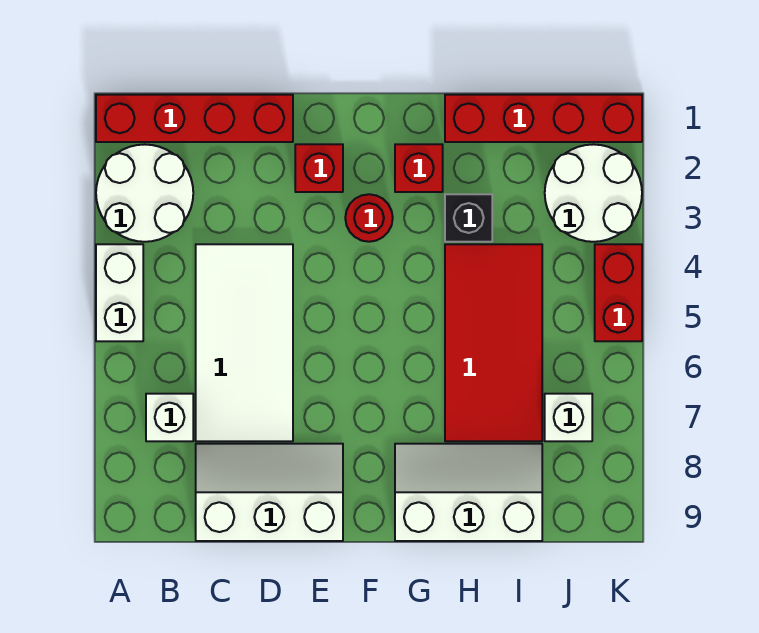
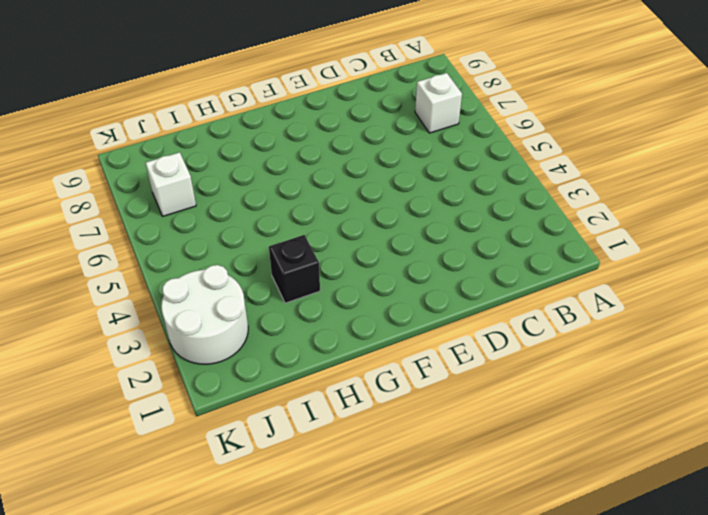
none -> red 1x4 brick [96,95,293,142]
none -> white 2x2 round brick [96,144,193,242]
none -> white 1x2 brick [96,244,143,341]

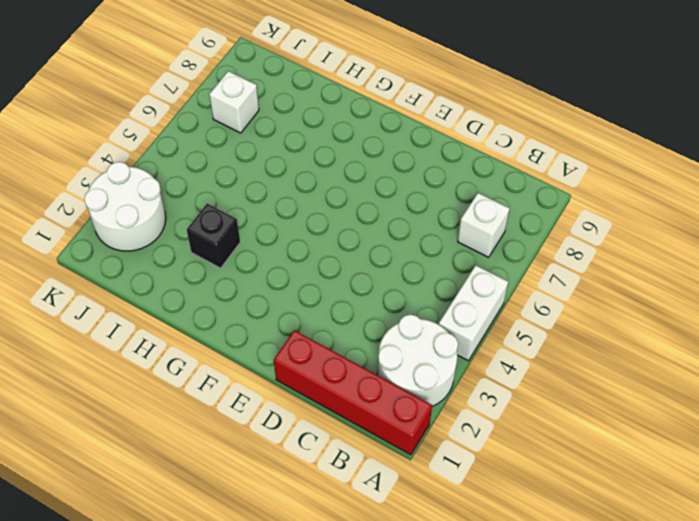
none -> white 2x4 tile [196,244,293,441]
none -> white 2x3 slope [196,444,343,541]
none -> red 1x1 brick [295,144,343,192]

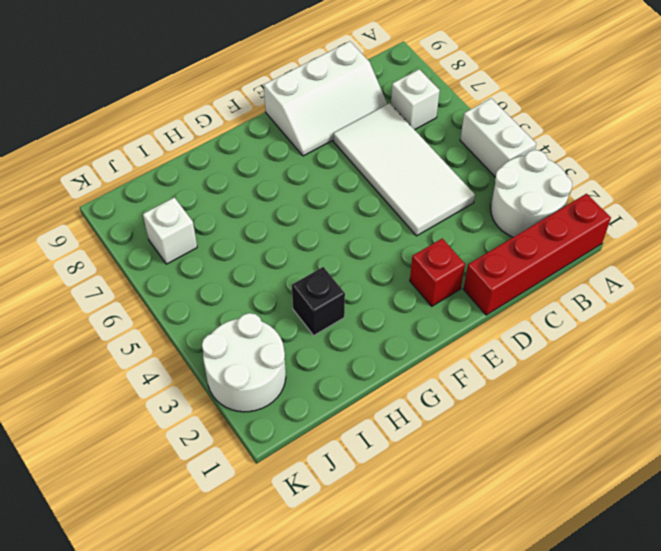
none -> red 1x1 round brick [345,194,393,242]
none -> red 1x1 brick [395,144,443,192]
none -> white 2x3 slope [395,444,542,541]

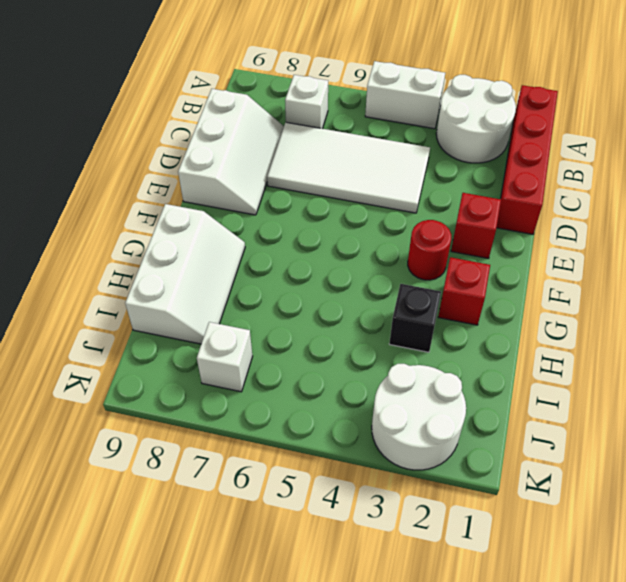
none -> red 1x4 brick [445,95,642,142]
none -> red 2x4 tile [445,244,542,441]
none -> red 1x2 brick [595,244,642,341]

